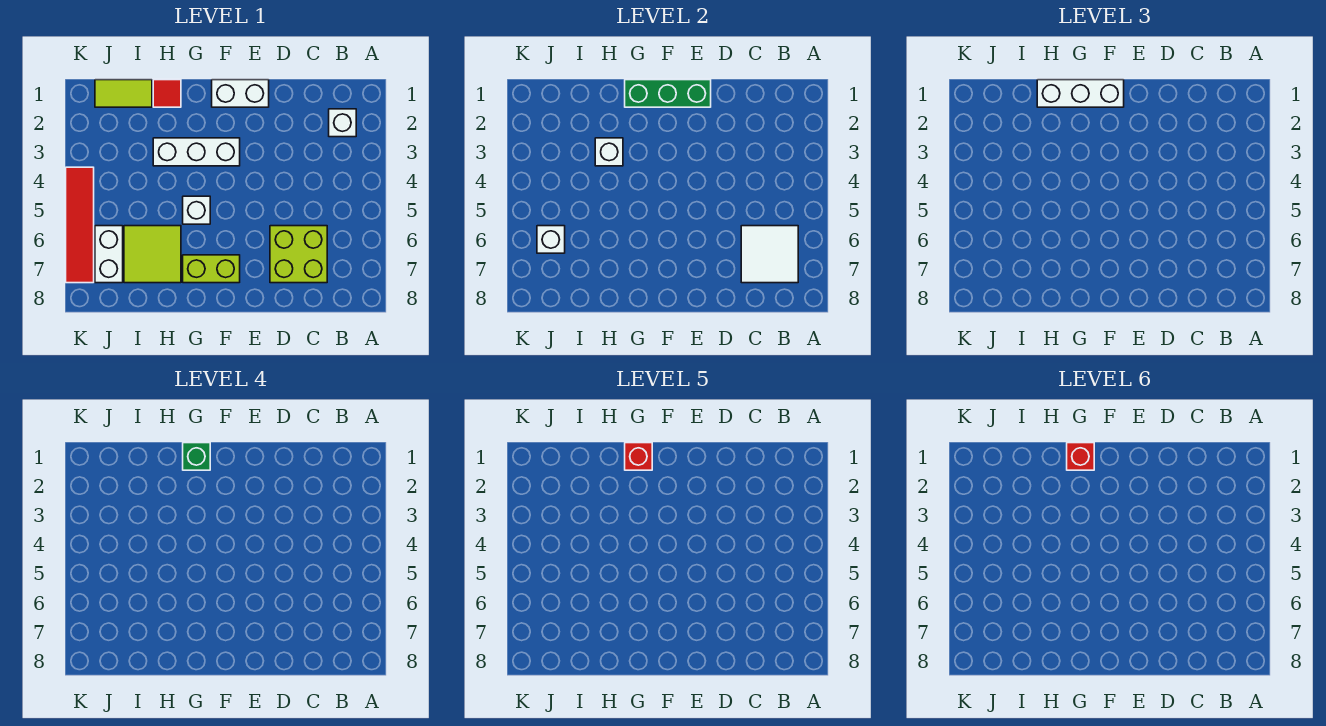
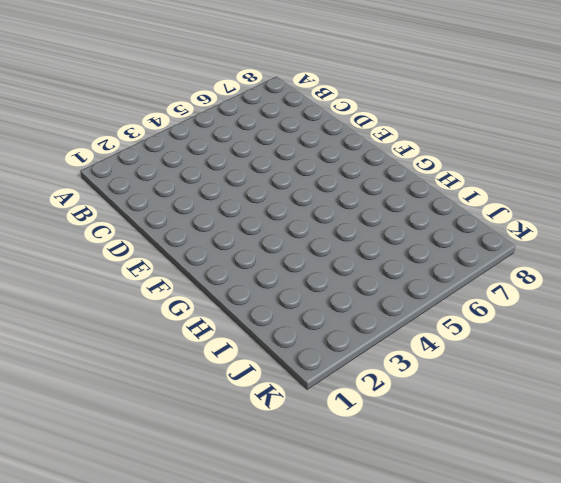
none -> white 1x1 brick [329,109,356,137]
none -> lime 2x2 brick [270,226,327,283]
none -> white 1x2 brick [212,80,269,107]

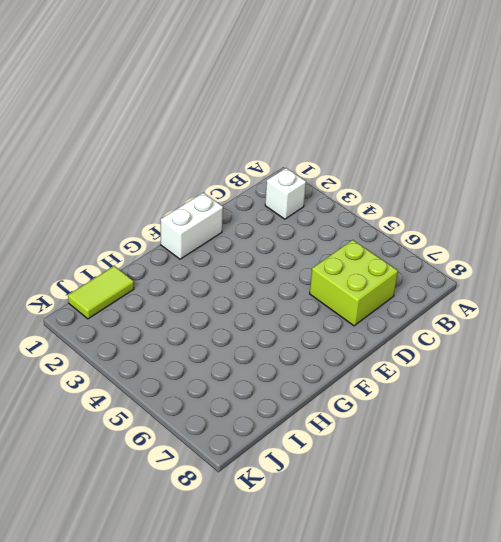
none -> white 1x3 brick [153,138,240,166]
none -> lime 1x2 brick [183,255,240,283]
none -> white 1x1 brick [183,196,210,224]

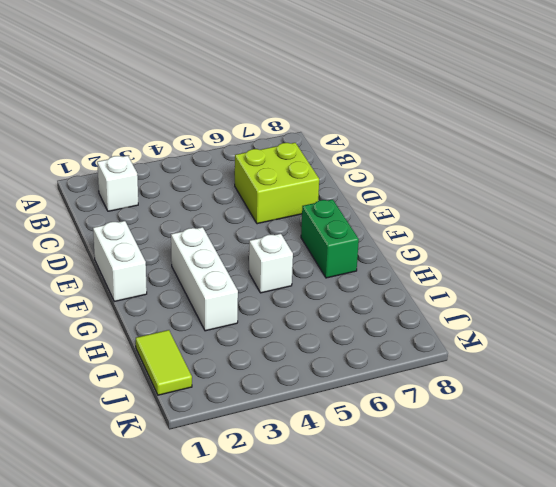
green 1x2 brick [301,199,359,278] -> lime 1x2 brick [183,255,240,283]
none -> red 1x1 tile [153,80,181,107]
none -> lime 2x2 tile [124,226,181,283]
none -> white 1x2 brick [95,226,123,283]

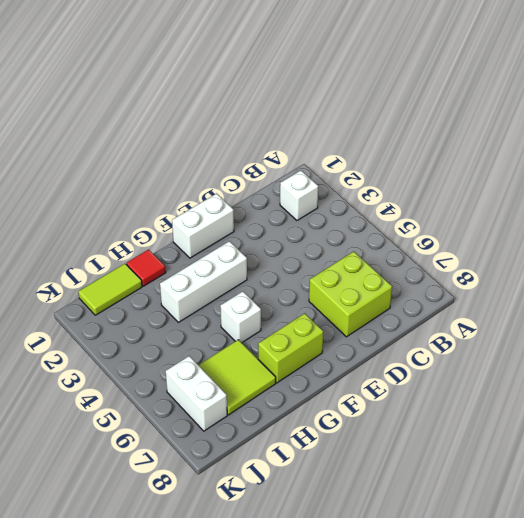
none -> red 1x4 tile [66,167,94,283]
none -> white 2x2 tile [741,226,798,283]
none -> green 1x3 brick [625,80,711,107]

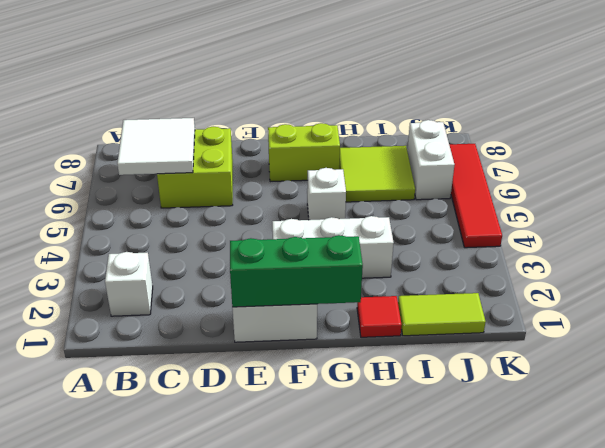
none -> white 1x1 brick [595,138,623,166]
none -> white 1x1 brick [537,226,565,253]
none -> white 1x3 brick [1037,80,1124,107]

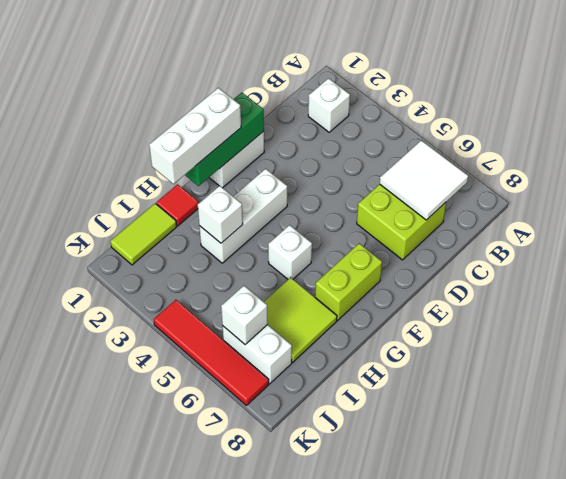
none -> green 1x1 brick [183,443,210,470]
none -> red 1x1 brick [625,443,652,470]
none -> red 1x1 brick [1067,443,1094,470]

